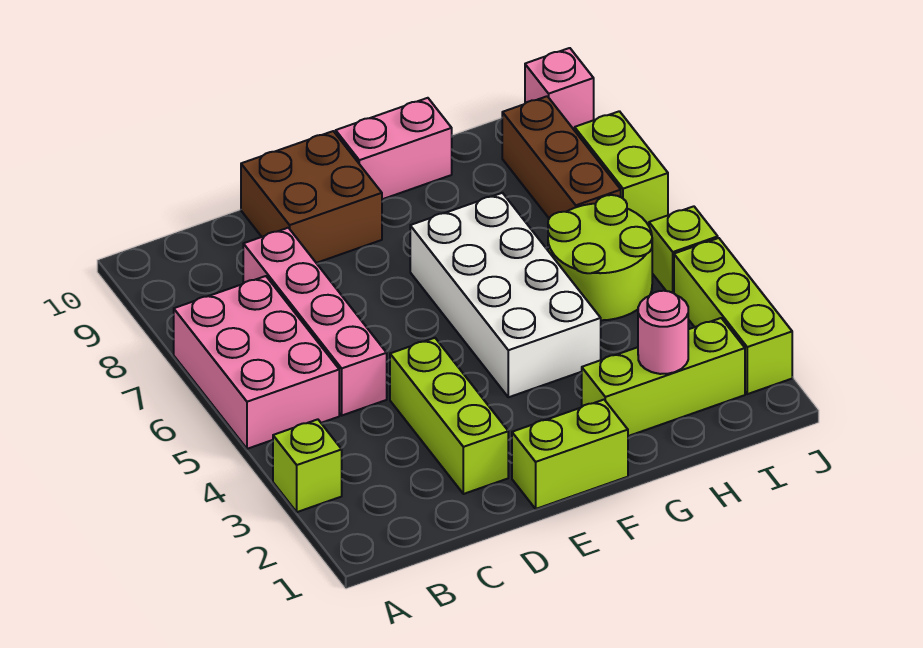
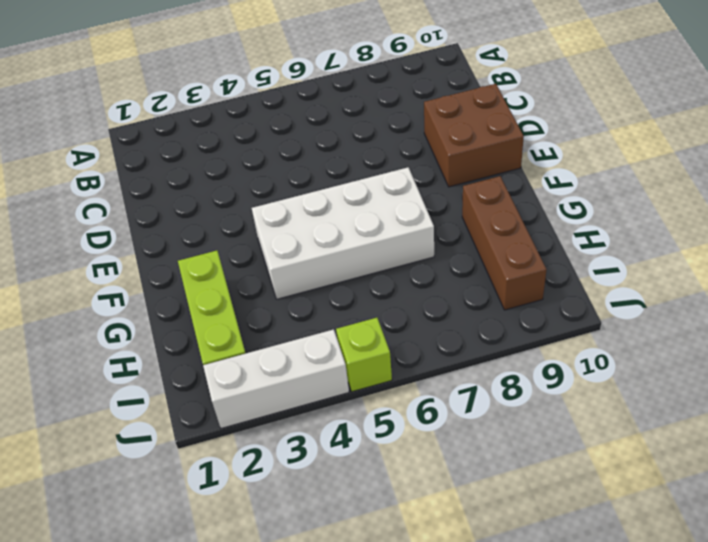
brown 1x3 brick [462,176,547,310] -> brown 1x3 brick turned to [502,96,621,218]
white 1x3 brick [203,329,349,428] -> lime 1x3 brick [674,238,792,394]
none -> lime 1x1 brick [273,419,342,512]
none -> pink 2x3 brick [174,276,339,449]
none -> pink 1x4 brick [243,228,387,415]

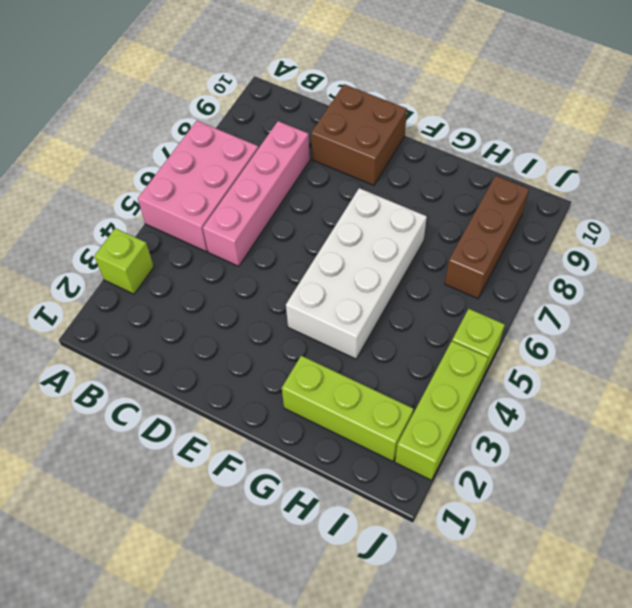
none -> lime 1x3 brick [390,338,508,494]
none -> lime 1x2 brick [512,400,628,509]
none -> pink 1x2 brick [336,98,452,199]

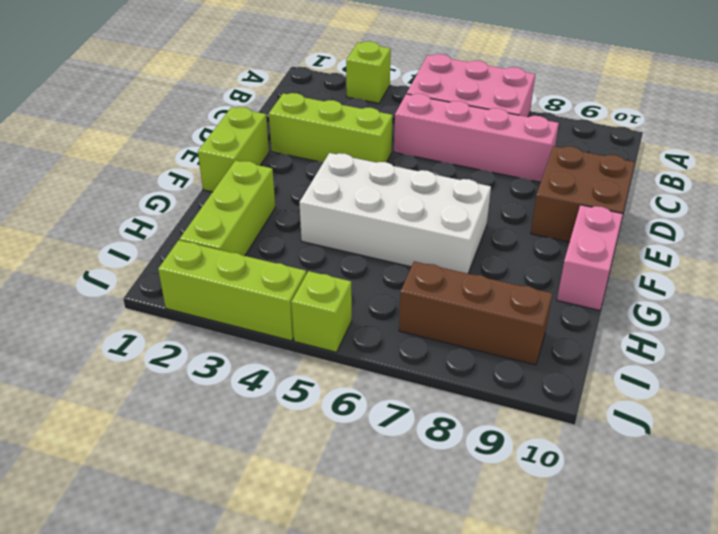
none -> lime 2x2 round brick [548,195,652,320]
none -> lime 1x2 brick [575,111,668,226]
none -> pink 1x1 brick [525,48,594,131]

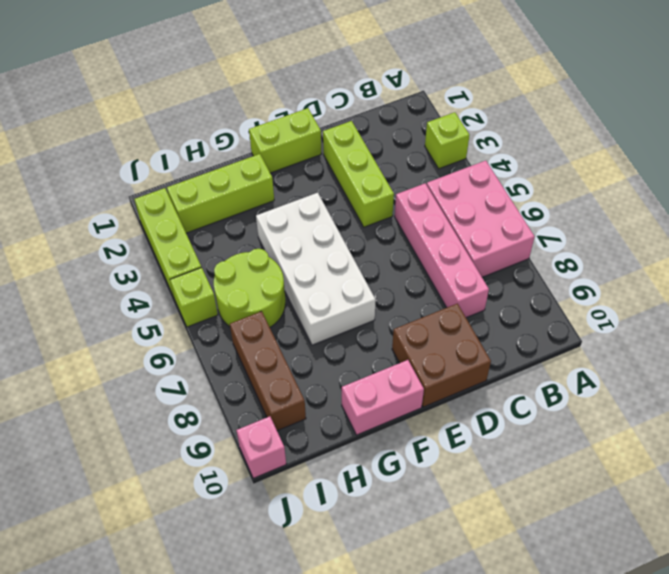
none -> lime 1x2 brick [575,111,668,226]
none -> pink 1x1 round brick [638,291,688,374]

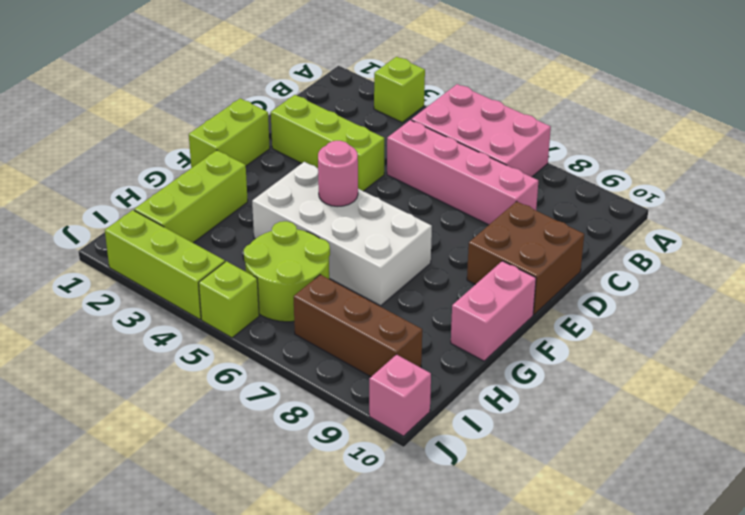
pink 1x1 round brick [318,141,358,207] -> pink 1x1 round brick moved to [638,291,688,374]
none -> lime 1x2 brick [575,111,668,226]

